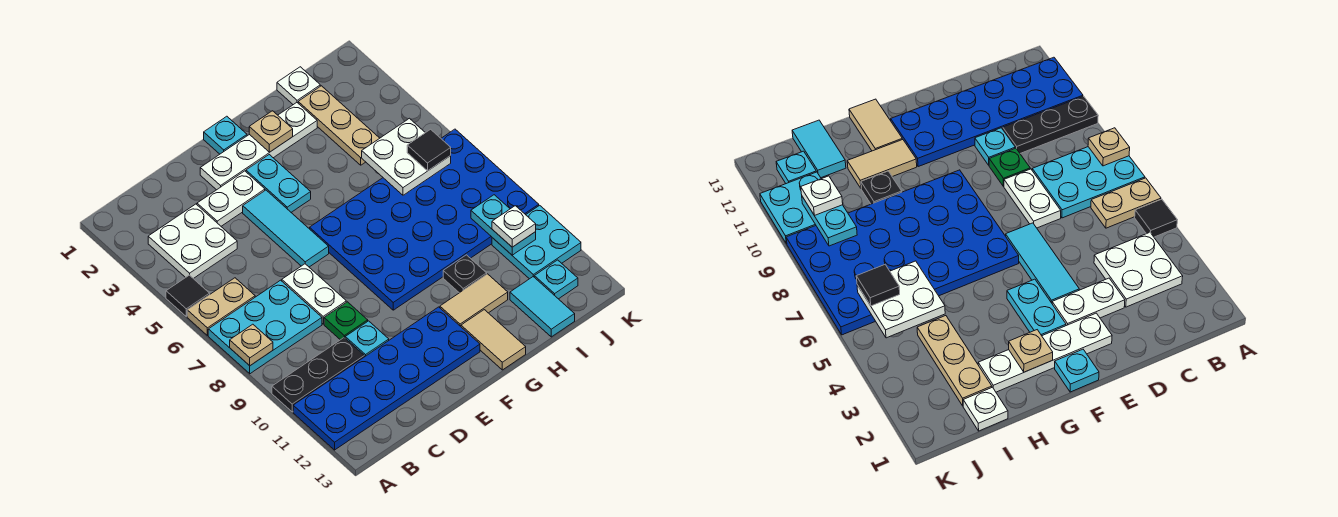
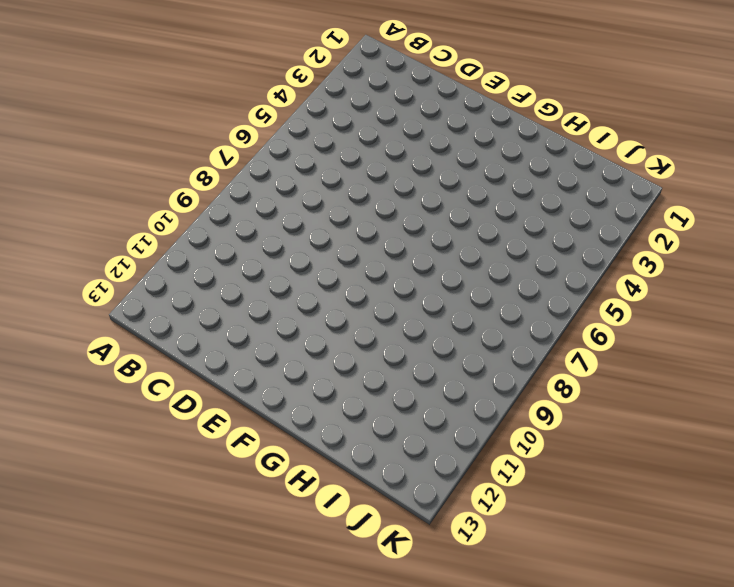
none -> black 1x1 tile [166,275,210,316]
none -> tan 1x2 plate [187,278,255,336]
none -> cyan 2x3 plate [208,280,322,374]

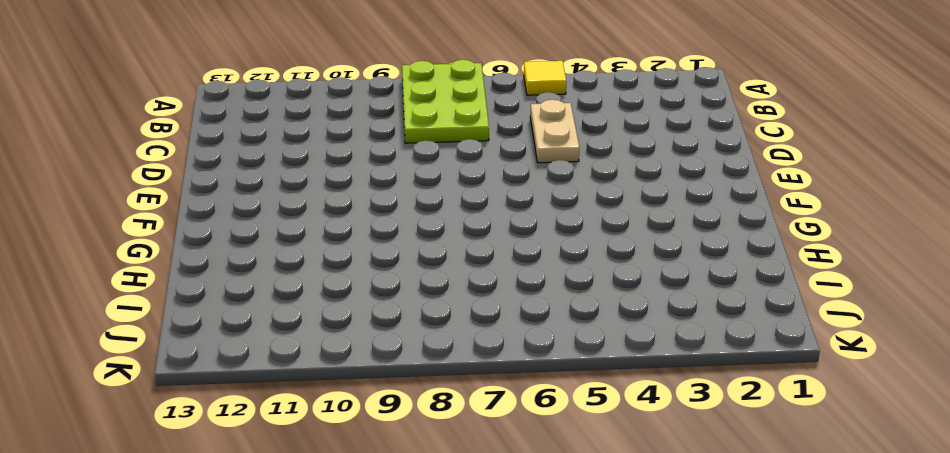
yellow 1x1 tile [524,61,566,95] -> black 1x1 tile [166,275,210,316]
lime 2x3 plate [402,60,489,143] -> cyan 2x3 plate [208,280,322,374]
tan 1x2 plate [530,100,579,163] -> tan 1x2 plate moved to [187,278,255,336]
none -> black 1x3 plate [272,338,364,412]
none -> blue 2x6 plate [293,307,480,450]
none -> white 2x2 plate [148,204,237,279]

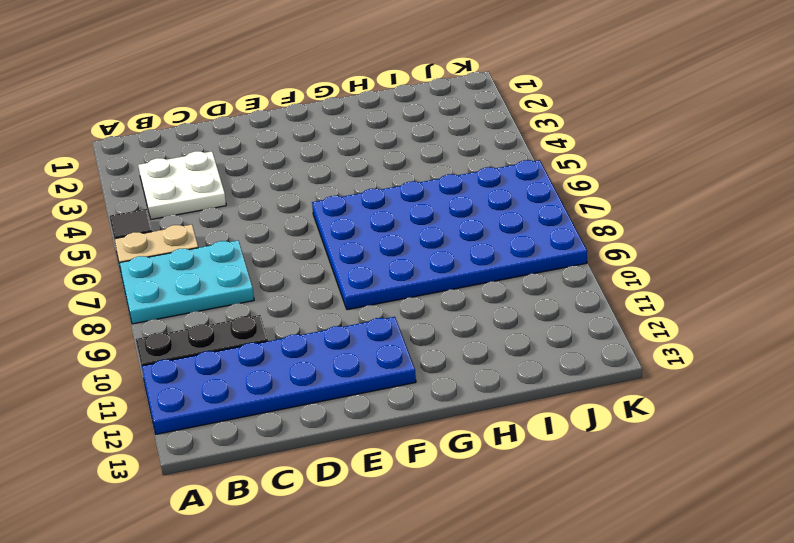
none -> white 1x2 plate [197,171,265,226]
none -> white 1x2 plate [282,264,346,324]
none -> green 1x1 plate [324,302,368,340]

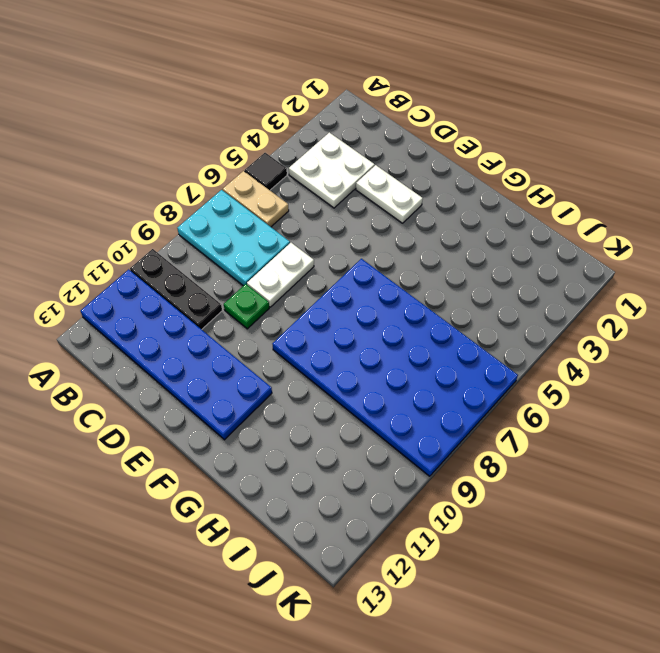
none -> cyan 1x1 plate [345,321,389,357]
none -> white 1x4 plate [200,103,317,190]
none -> cyan 1x3 tile [243,190,329,267]

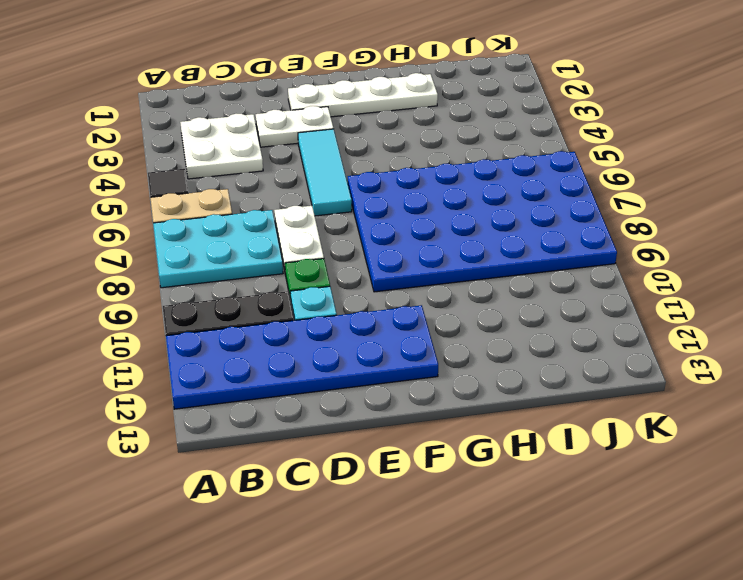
none -> cyan 1x1 plate [204,116,247,154]
none -> cyan 1x2 plate [246,155,311,212]
none -> tan 1x2 tile [440,274,508,326]

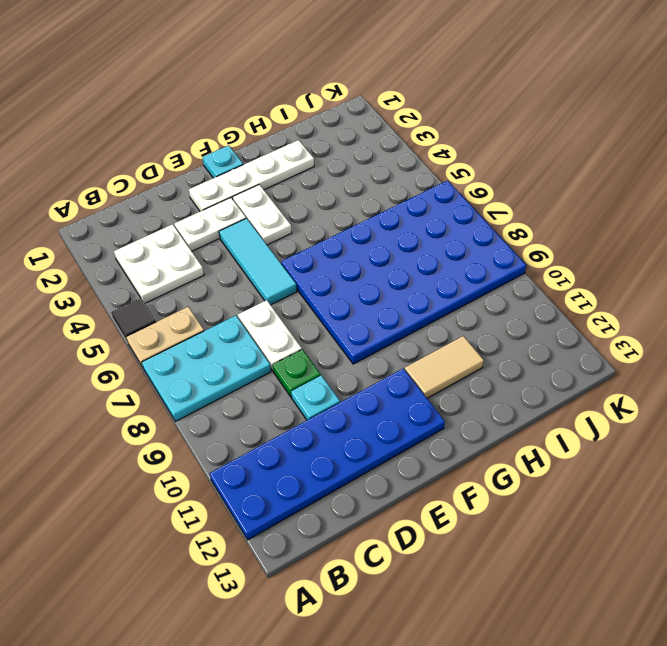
white 1x2 plate [232,185,292,245] -> cyan 1x2 plate [246,155,311,212]
none -> black 1x3 plate [272,338,364,412]
none -> tan 1x2 tile [461,310,526,370]
none -> black 1x1 plate [443,255,487,293]

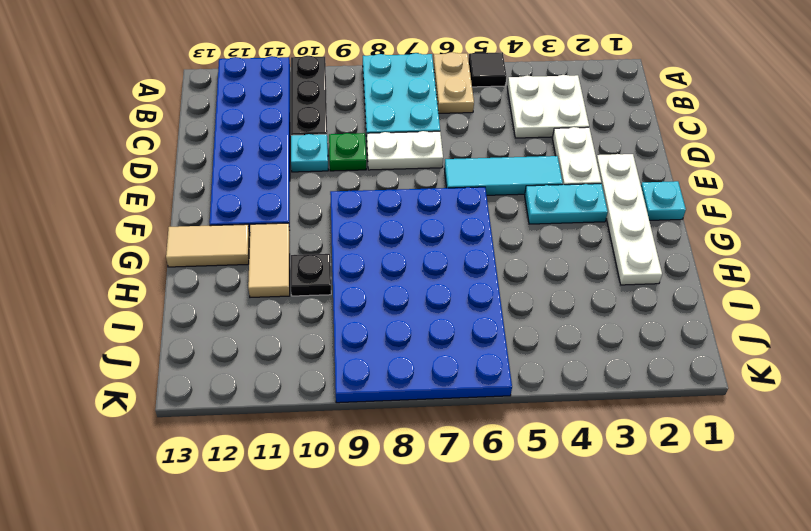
none -> white 1x1 plate [277,67,320,105]
none -> tan 1x3 plate [298,86,380,165]
none -> cyan 1x2 tile [510,277,575,337]

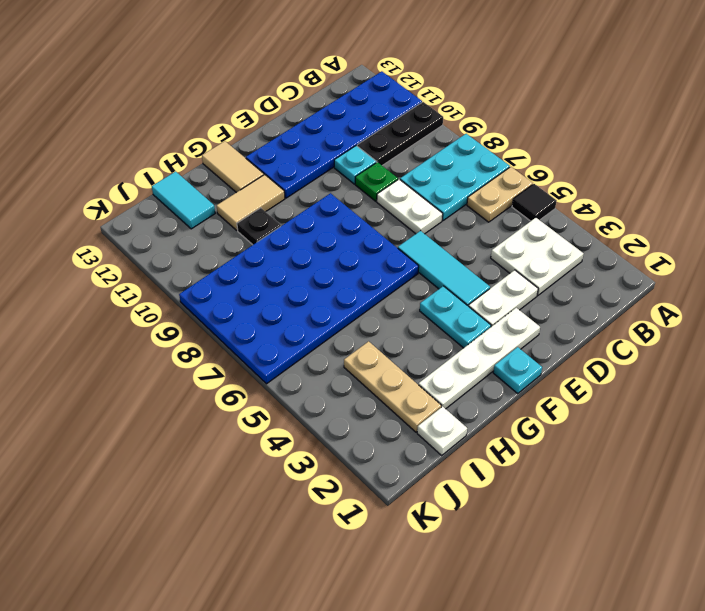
none -> cyan 2x2 plate [492,205,581,279]
none -> cyan 1x1 plate [534,260,578,299]
none -> tan 1x1 plate [230,324,273,366]

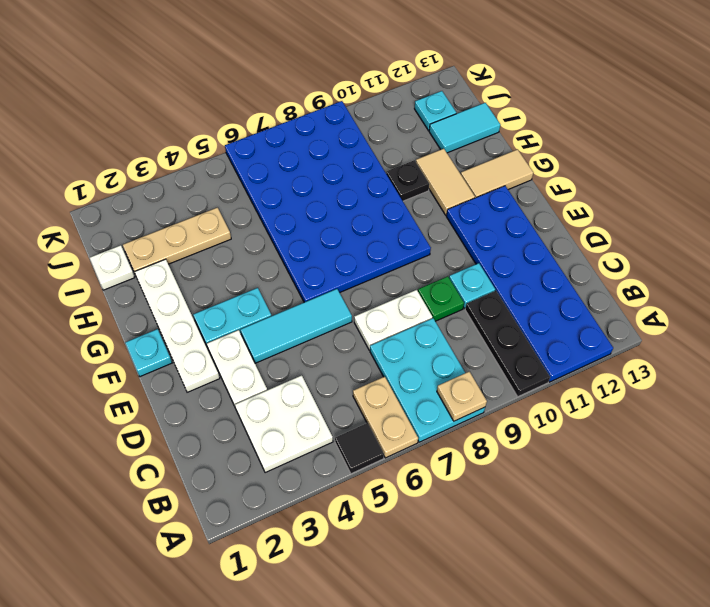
none -> cyan 2x2 plate [492,205,581,279]
none -> tan 1x1 plate [249,111,293,152]
none -> white 2x2 plate [362,118,451,195]

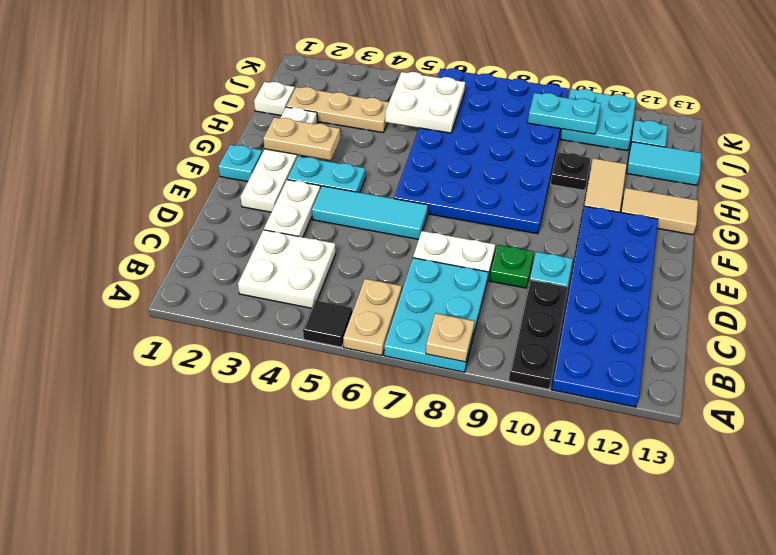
tan 1x2 plate [263,117,340,160] -> tan 1x1 plate [249,111,293,152]
none -> black 1x1 tile [407,129,451,171]
none -> white 1x1 plate [492,206,536,247]

